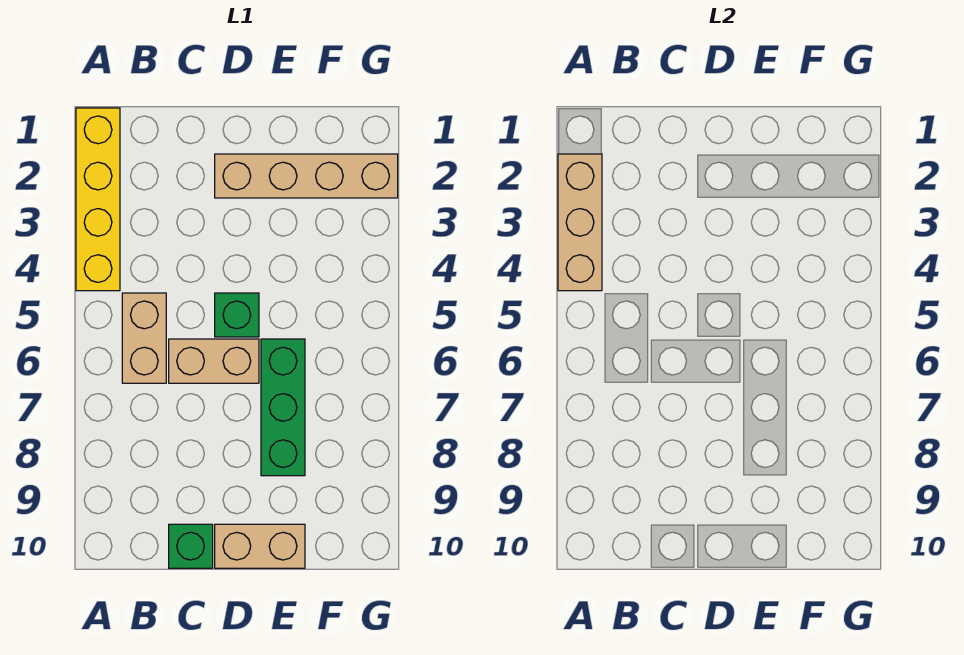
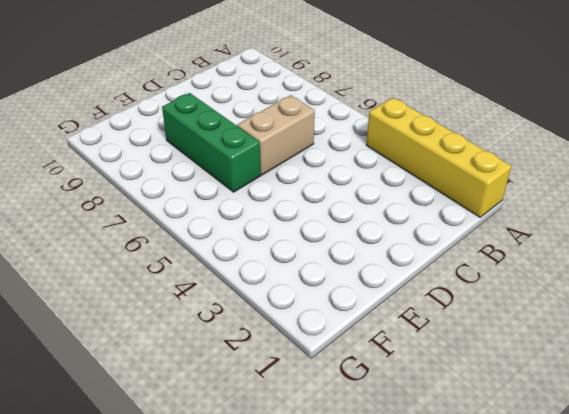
none -> tan 1x2 brick [122,293,166,383]
none -> green 1x1 brick [169,524,213,568]

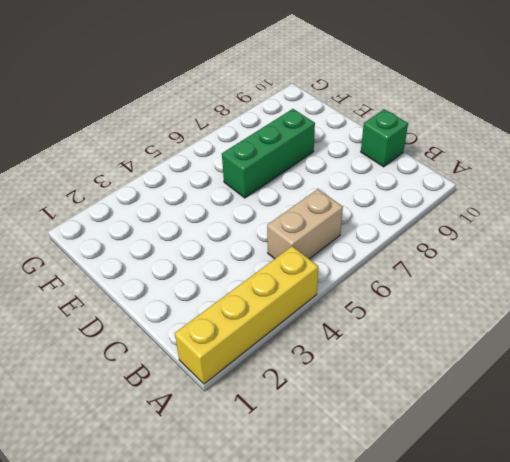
none -> tan 1x2 brick [169,339,259,383]
none -> tan 1x4 brick [215,154,398,198]

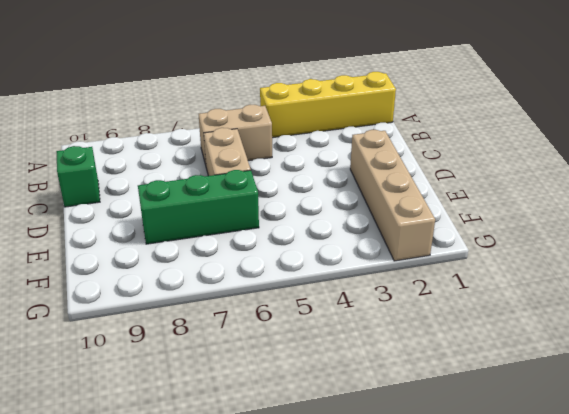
none -> green 1x1 brick [215,293,259,337]
none -> tan 1x2 brick [215,524,305,568]

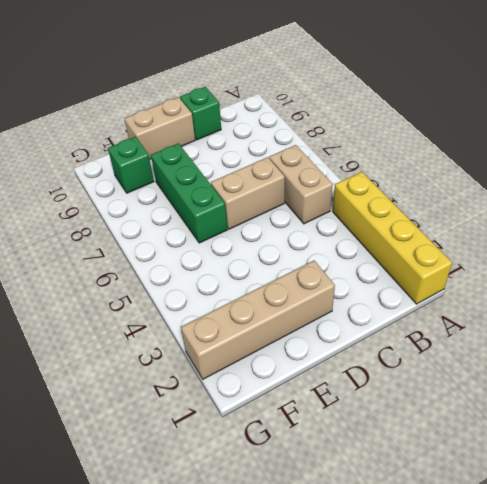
green 1x1 brick [108,137,154,193] -> green 1x1 brick moved to [215,293,259,337]
none -> tan 1x3 brick [558,154,602,291]

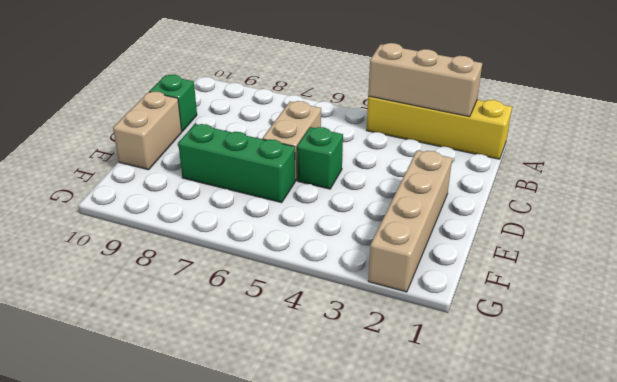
none -> tan 1x2 brick [122,293,166,383]

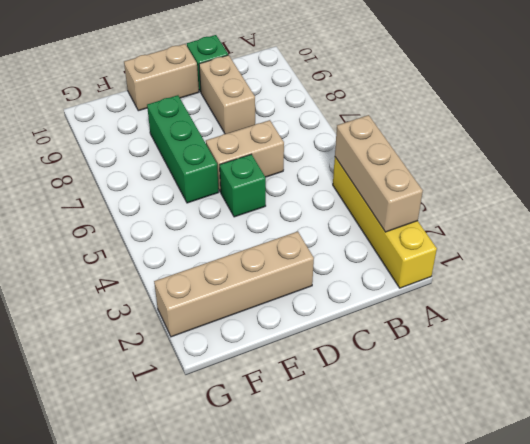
tan 1x2 brick [199,55,255,134] -> tan 1x2 brick moved to [122,293,166,383]

